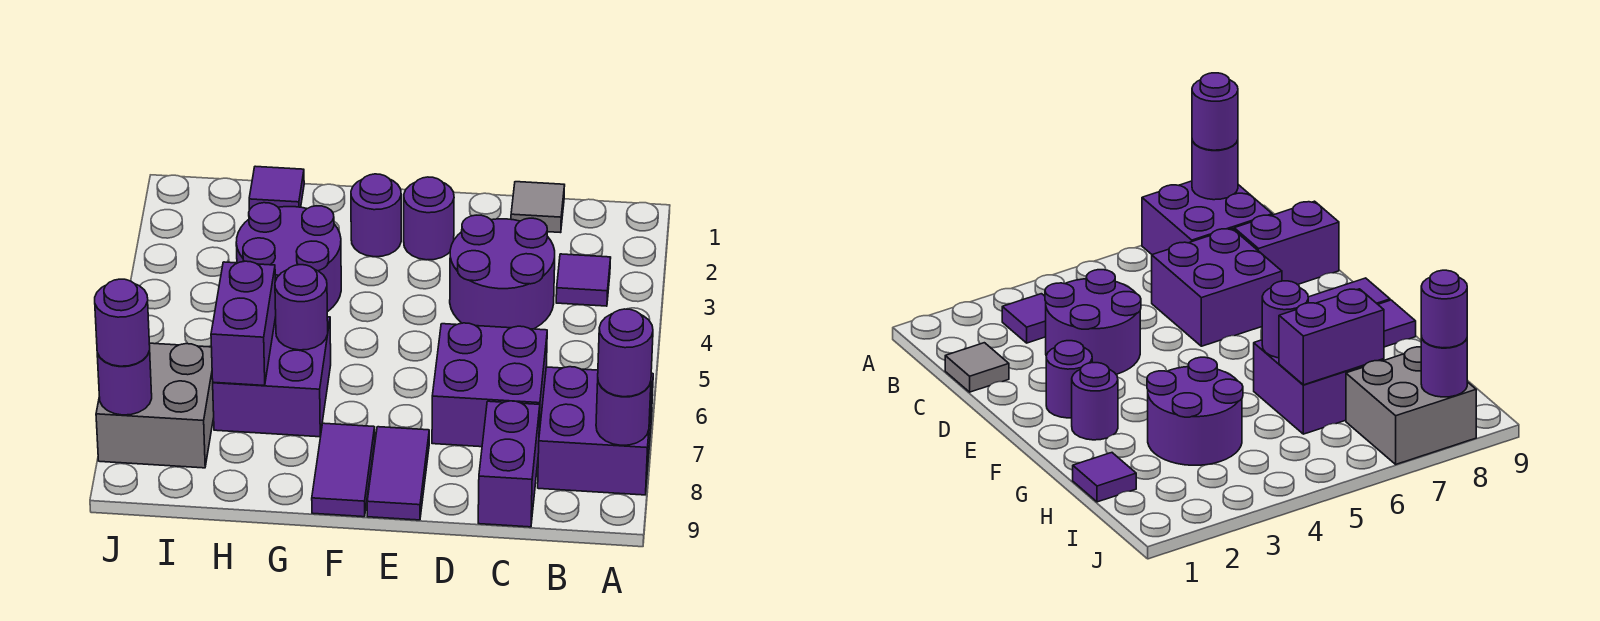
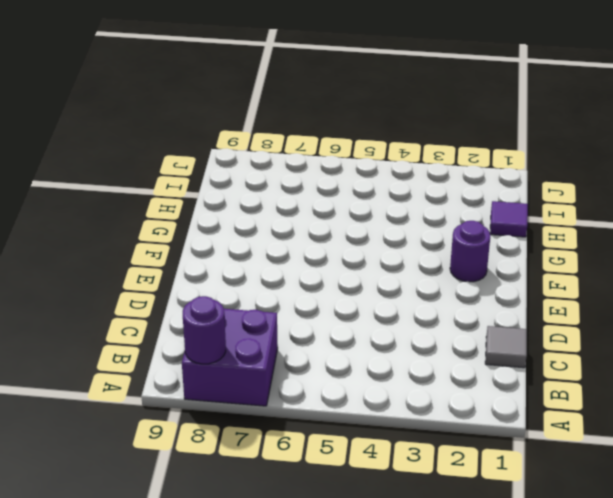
none -> purple 1x1 tile [556,254,611,306]
none -> purple 2x2 round brick [450,215,555,329]
none -> purple 2x2 brick [432,323,547,447]

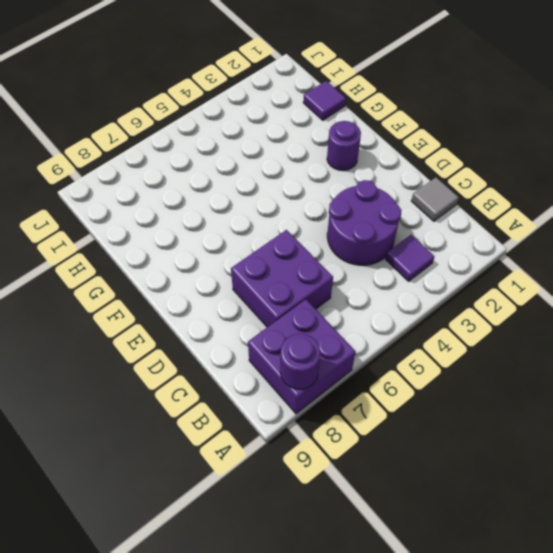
none -> purple 1x2 brick [478,401,540,527]
none -> purple 1x1 round brick [404,177,454,260]
none -> purple 1x2 tile [367,427,429,520]

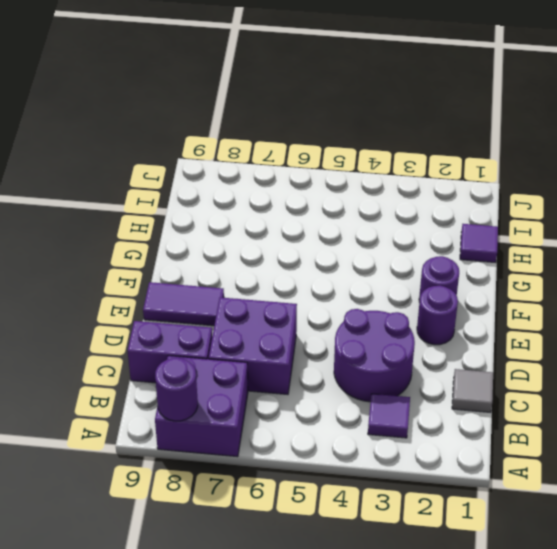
none -> purple 1x2 tile [312,423,375,517]
none -> purple 2x2 round brick [236,203,341,312]
none -> purple 2x2 brick [213,317,331,437]

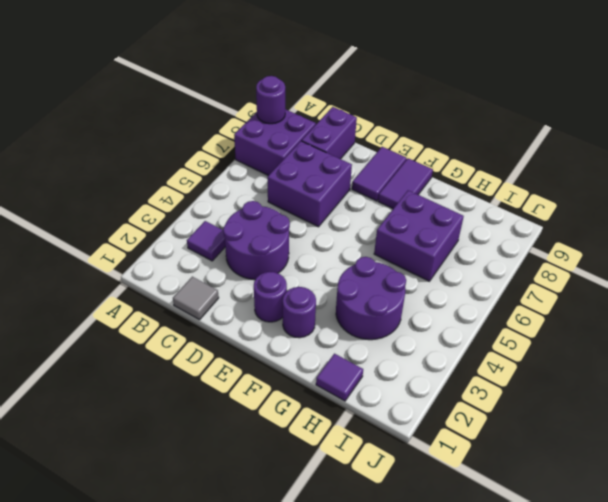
none -> grey 2x2 brick [96,343,214,468]
none -> purple 1x1 round brick [275,265,328,350]
none -> purple 1x2 brick [211,261,276,386]

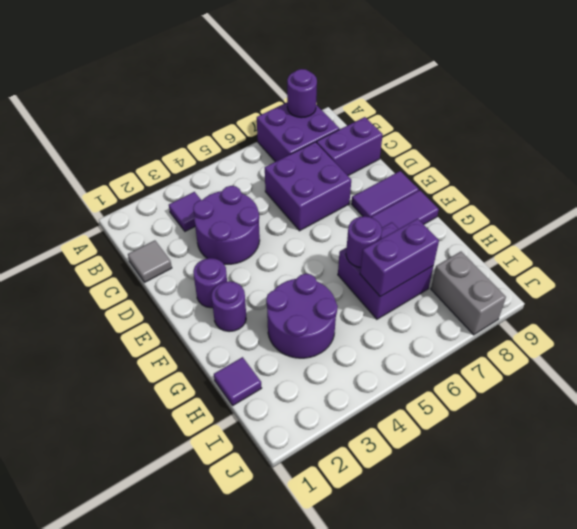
grey 1x2 brick [431,252,506,335] -> grey 2x2 brick [96,343,214,468]
none -> purple 1x1 round brick [97,351,152,415]
none -> purple 1x1 round brick [598,309,653,397]
none -> purple 1x1 round brick [95,279,150,366]

